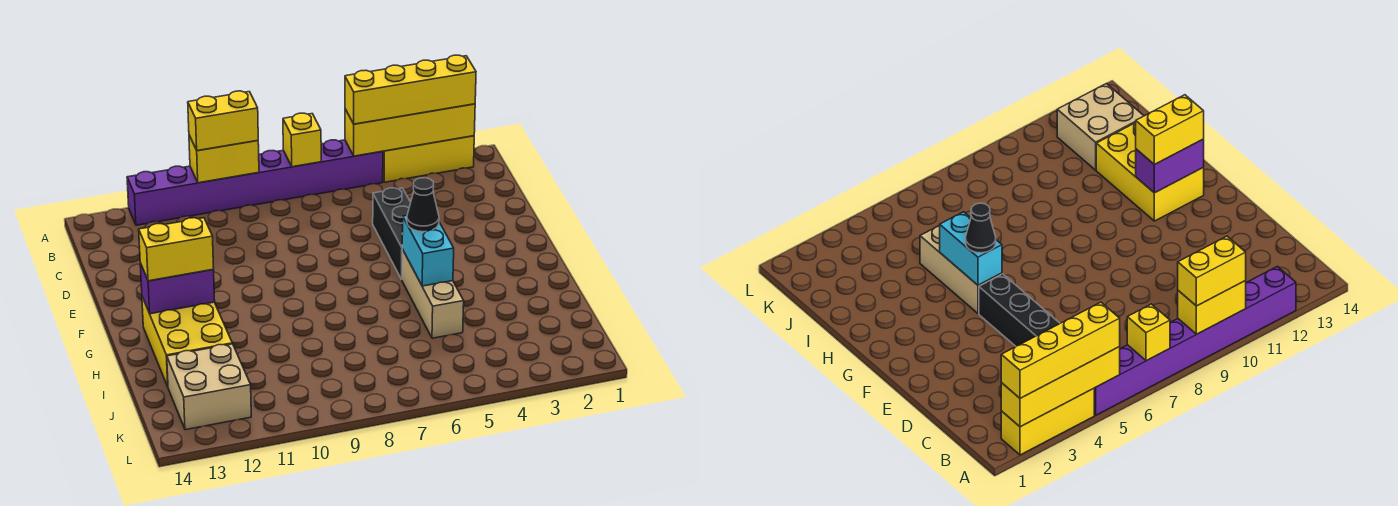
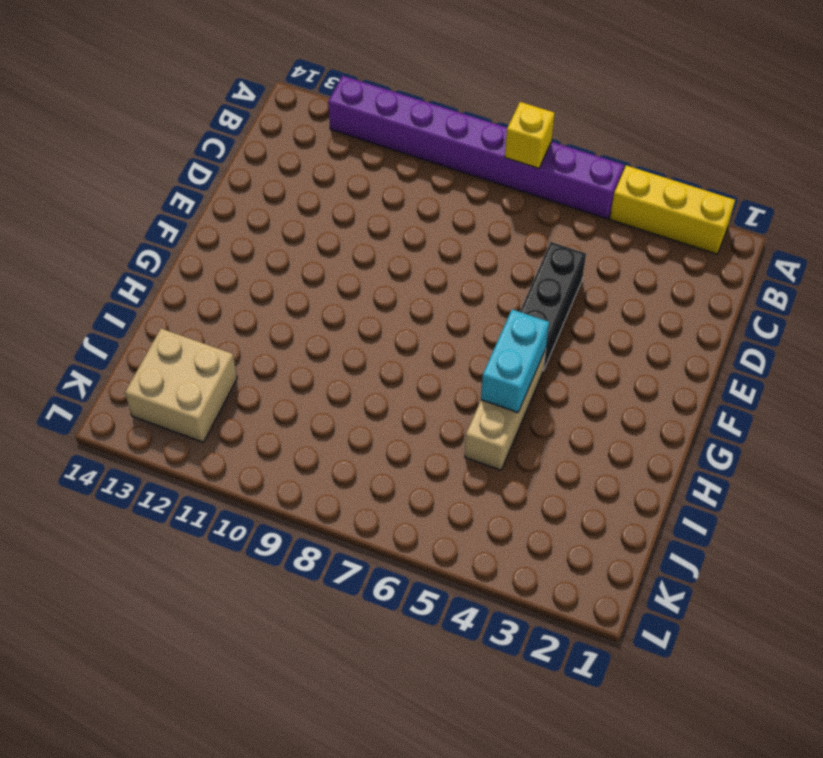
none -> yellow 2x3 brick [142,297,232,386]
none -> yellow 1x4 brick [345,104,475,156]
none -> yellow 1x2 brick [189,135,259,183]

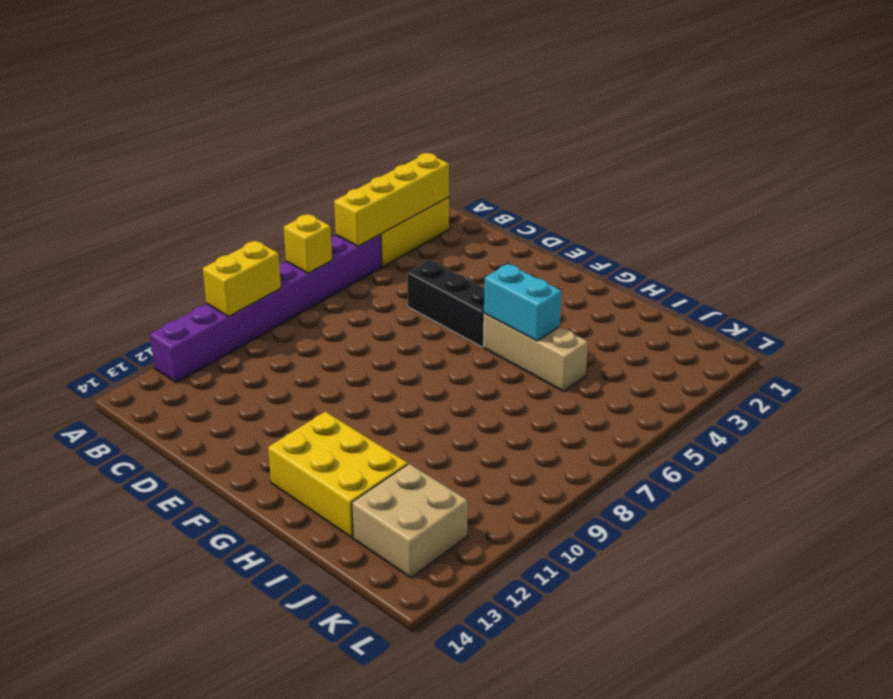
none -> purple 1x2 brick [140,263,215,314]
none -> yellow 1x4 brick [345,55,476,124]
none -> yellow 1x2 brick [188,91,258,151]

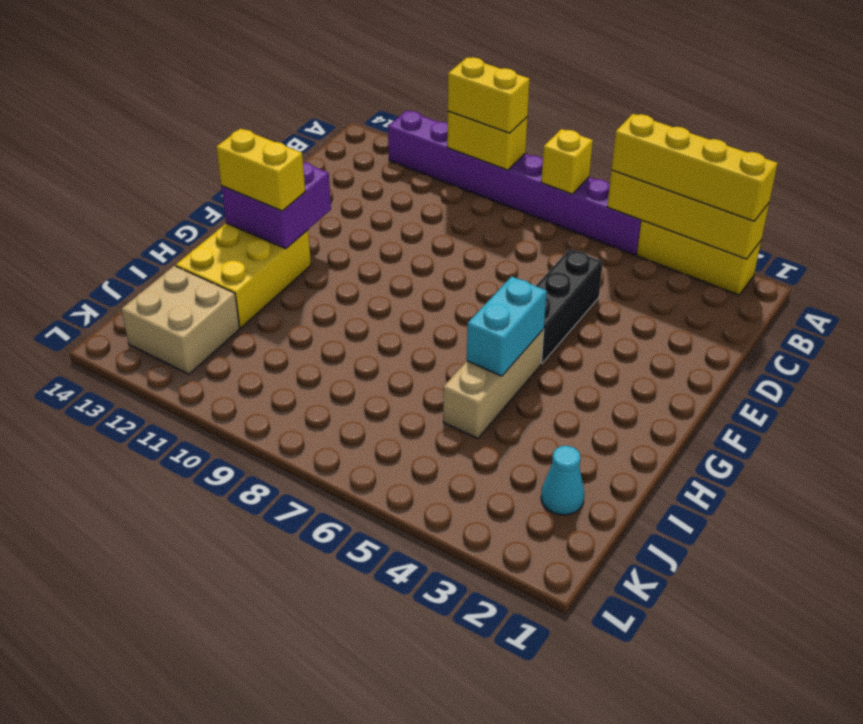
purple 2x2 brick [221,162,331,249] -> purple 1x2 brick [140,263,215,314]
cyan 1x1 cone [541,446,584,515] -> none
none -> black 1x1 cone [407,178,439,232]

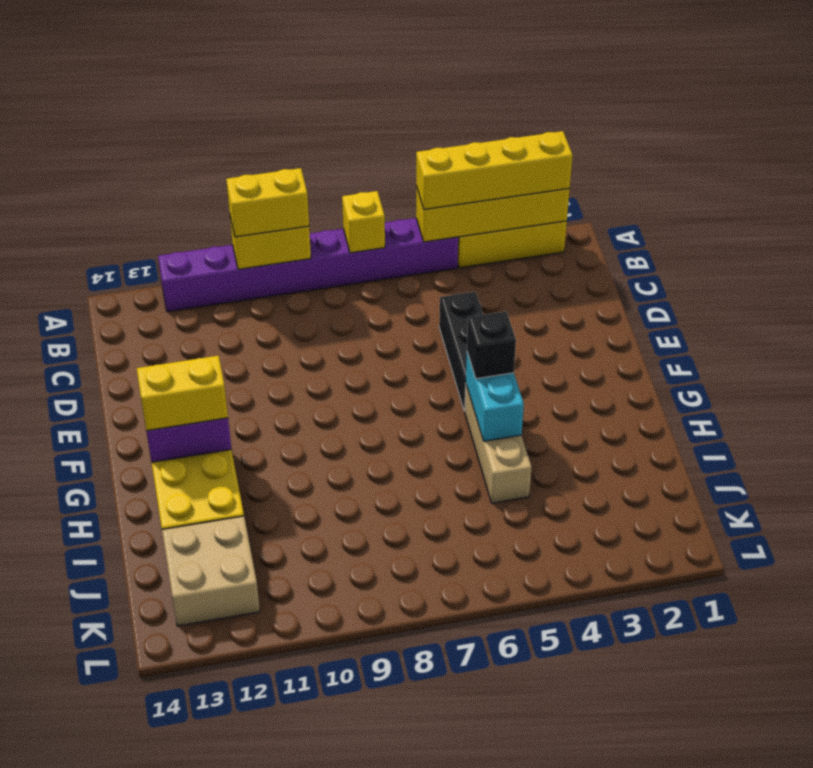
black 1x1 brick [467,311,516,379] -> black 1x1 cone [407,178,439,232]

